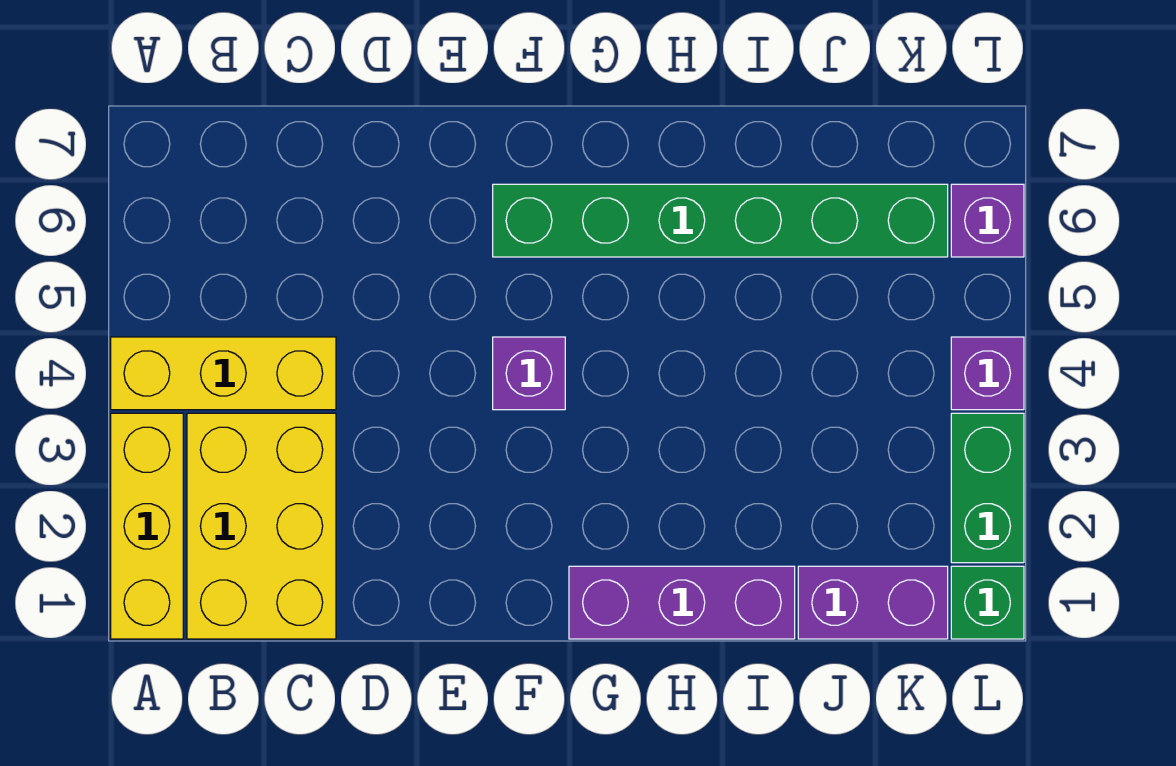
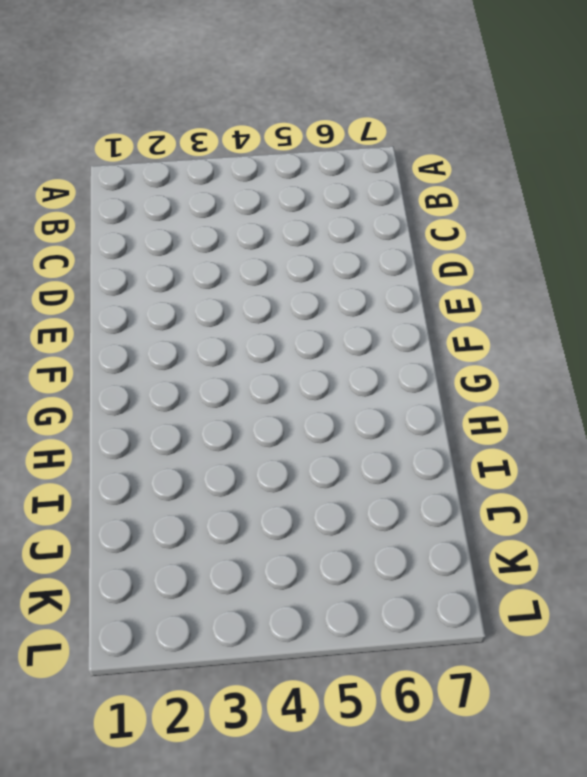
none -> yellow 1x3 brick [111,413,183,639]
none -> yellow 1x3 brick [111,337,336,410]

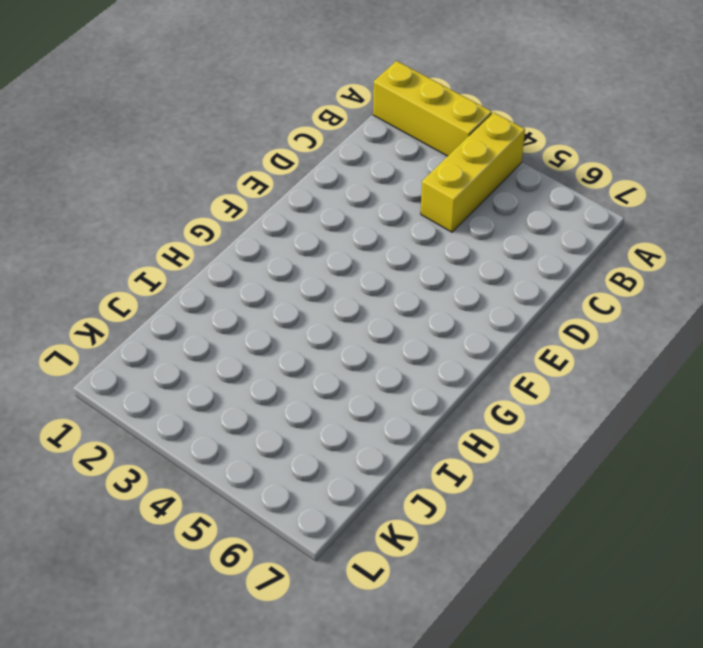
none -> yellow 2x3 brick [187,413,336,639]
none -> purple 1x1 brick [493,337,565,410]

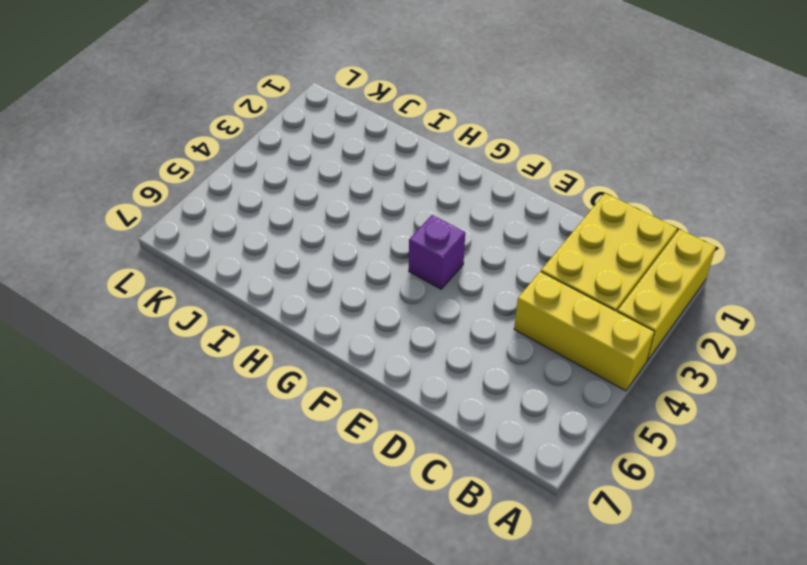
none -> green 1x6 brick [493,184,948,257]
none -> purple 1x3 brick [569,566,795,639]

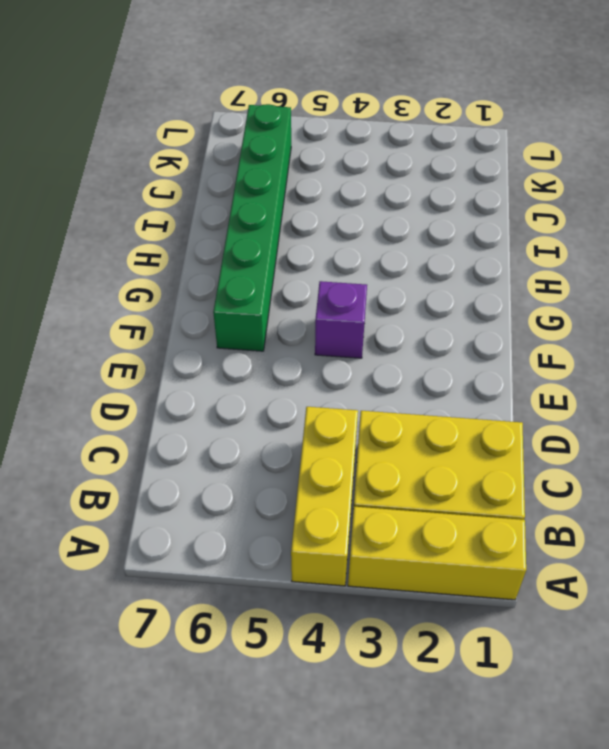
none -> purple 1x3 brick [569,566,795,639]
none -> purple 1x2 brick [798,566,948,639]

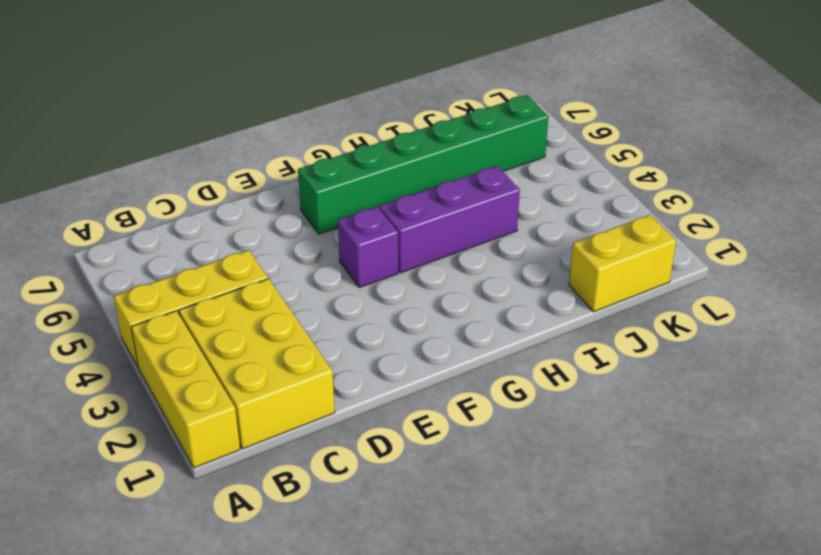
purple 1x3 brick [379,166,520,273] -> purple 1x3 brick moved to [569,566,795,639]
yellow 1x2 brick [569,215,676,312] -> purple 1x2 brick [798,566,948,639]
none -> green 1x1 brick [951,566,1024,639]
none -> green 1x2 brick [951,413,1024,563]

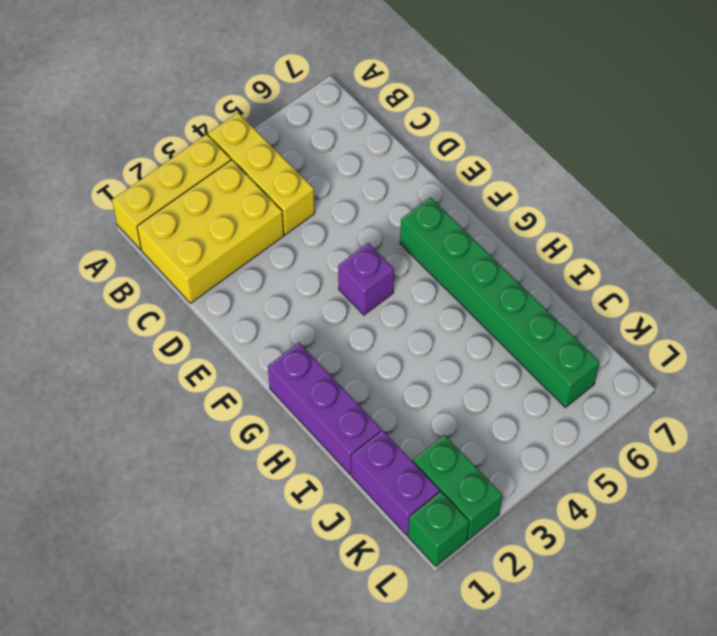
green 1x2 brick [413,435,502,540] -> green 1x2 brick turned to [951,413,1024,563]
none -> purple 1x1 brick [951,337,1024,410]
none -> purple 1x1 brick [951,184,1024,257]

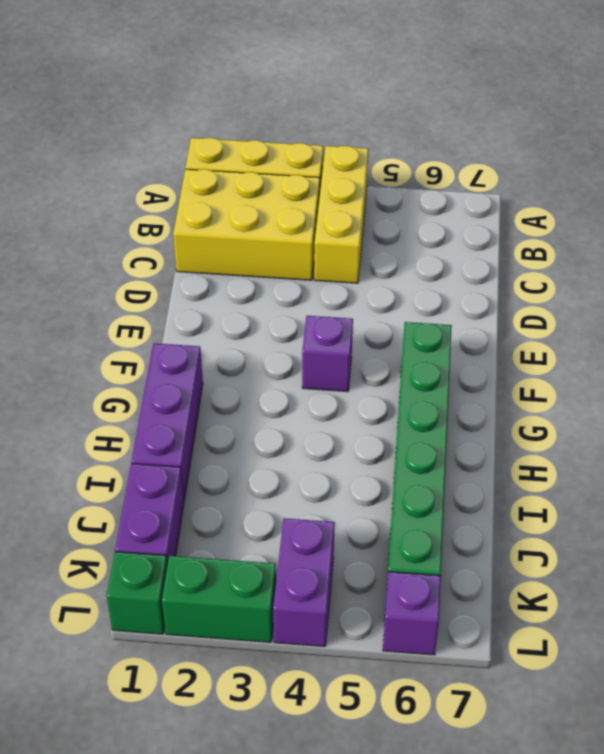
purple 1x2 brick [273,518,335,647] -> purple 1x1 brick [951,337,1024,410]

